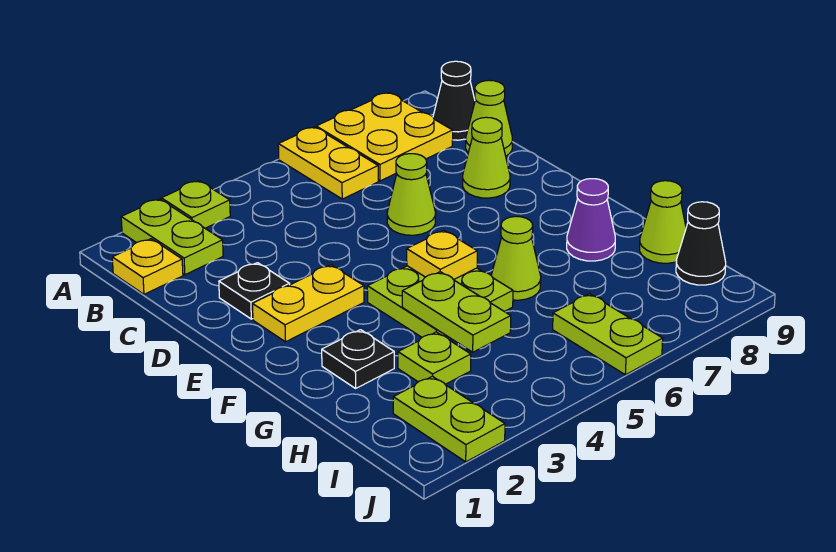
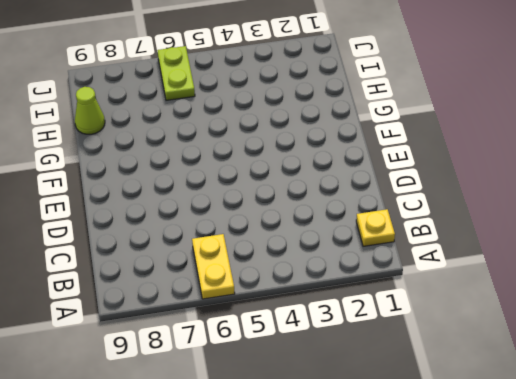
none -> lime 1x2 plate [121,199,223,275]
none -> lime 1x1 plate [161,181,230,228]
none -> yellow 2x2 plate [316,93,453,181]

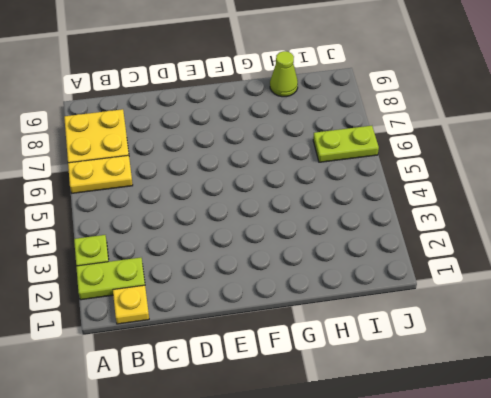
none -> black 1x1 cone [433,61,475,140]
none -> lime 1x1 cone [466,80,512,156]
none -> black 1x1 plate [219,263,290,319]

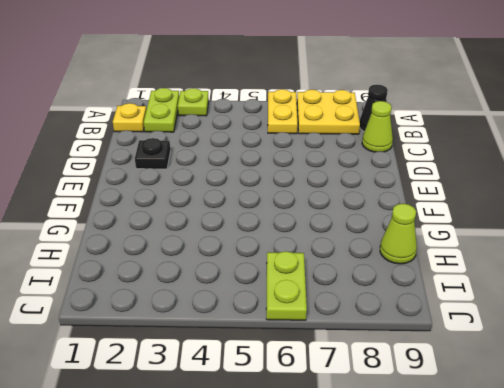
none -> lime 1x1 cone [387,154,436,235]
none -> lime 1x1 cone [463,117,510,198]
none -> yellow 1x2 plate [253,265,364,342]

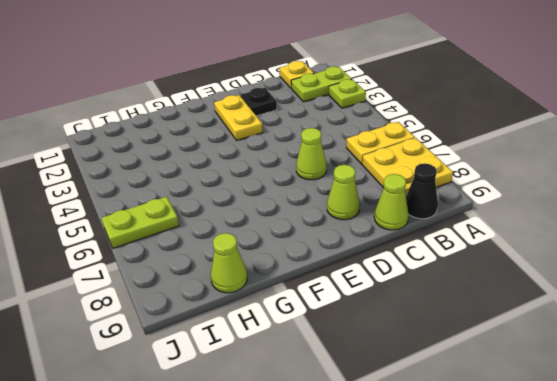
none -> lime 2x2 plate [367,266,513,340]
none -> black 1x1 plate [322,330,394,388]
none -> lime 1x1 cone [491,216,541,300]

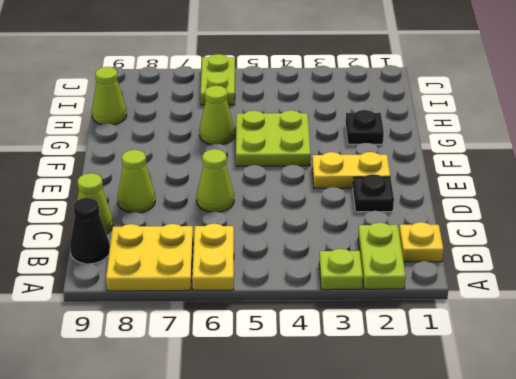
none -> purple 1x1 cone [567,179,615,261]
none -> lime 1x1 plate [398,332,471,384]
none -> lime 1x2 plate [393,376,505,462]

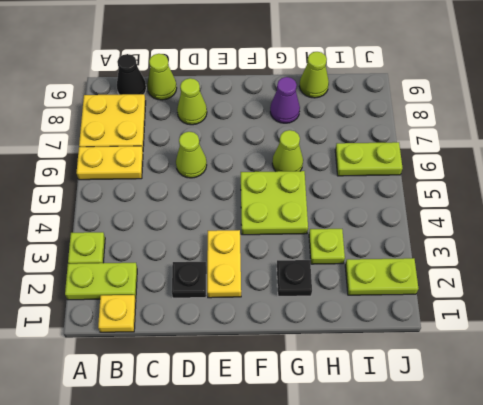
none -> black 1x1 cone [676,202,726,285]
none -> yellow 1x1 plate [407,230,477,280]
none -> lime 1x2 plate [402,272,511,352]

